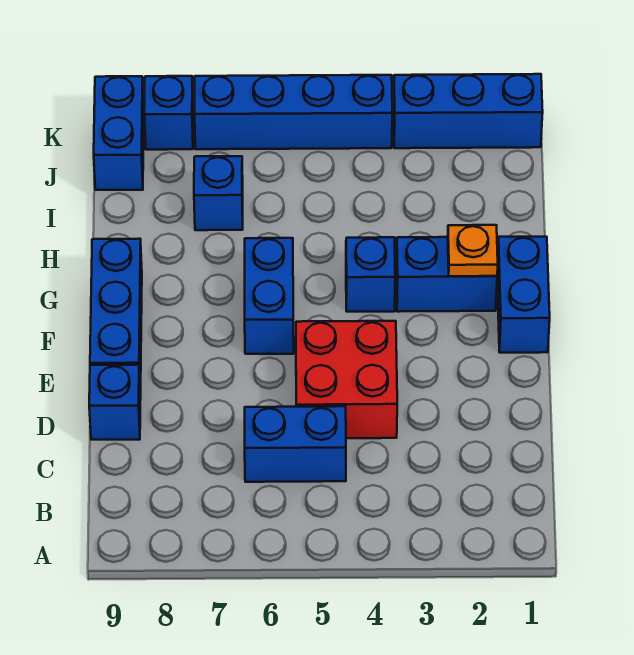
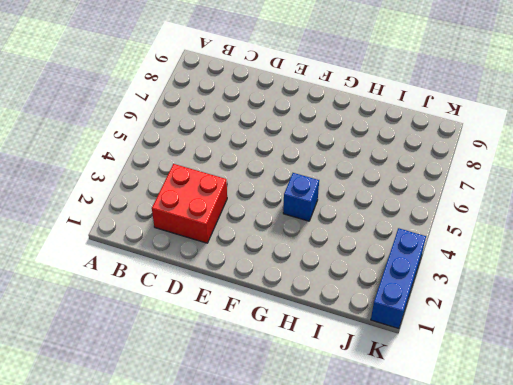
red 2x2 brick [152,164,227,243] -> red 2x2 brick moved to [296,321,397,438]
none -> blue 1x2 brick [245,406,346,482]
none -> blue 1x1 brick [89,365,141,440]
none -> blue 1x3 brick [90,239,142,397]

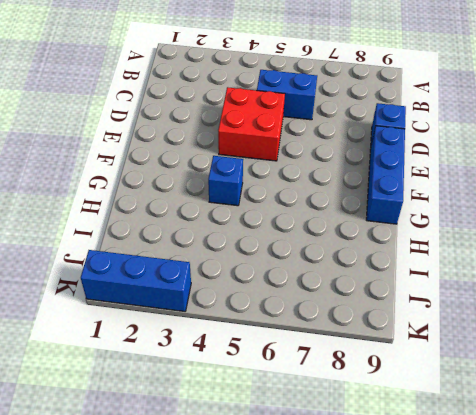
none -> blue 1x2 brick [497,237,550,353]
none -> blue 1x2 brick [245,238,294,354]
none -> blue 1x2 brick [396,237,497,312]

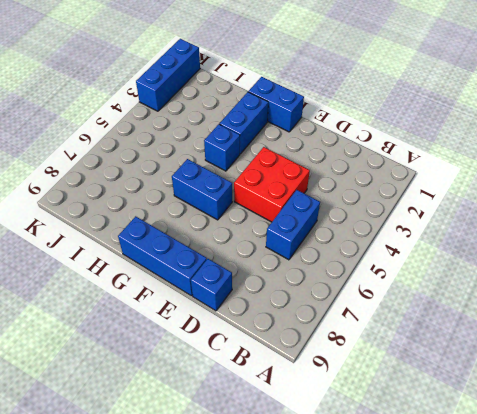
none -> blue 1x1 brick [194,156,243,230]
none -> blue 1x2 brick [94,76,144,190]
none -> blue 1x4 brick [195,75,392,149]

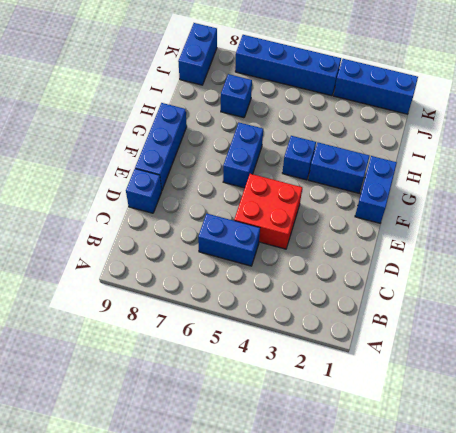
none -> blue 1x1 brick [144,76,193,150]
none -> orange 1x1 plate [448,225,498,276]

